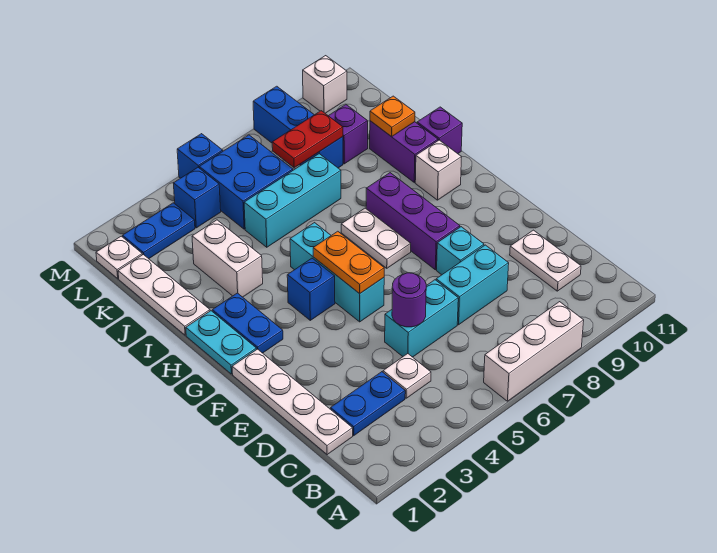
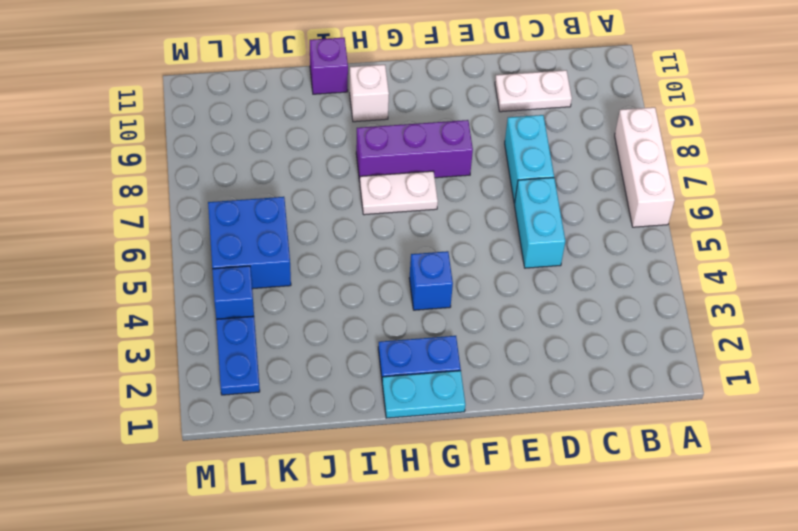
none -> white 1x4 plate [232,349,353,455]
none -> blue 1x2 plate [331,372,405,436]
none -> white 1x1 plate [383,354,431,398]
none -> cyan 1x1 brick [437,227,484,275]

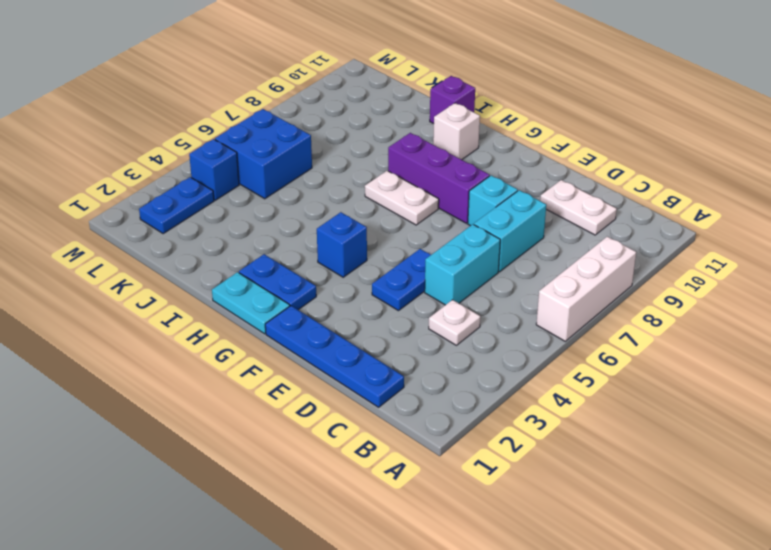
blue 1x4 plate [265,306,404,407] -> white 1x4 plate [232,349,353,455]
blue 1x2 plate [372,249,430,311] -> blue 1x2 plate moved to [331,372,405,436]
none -> cyan 1x3 brick [290,223,384,322]
none -> white 1x3 plate [118,254,210,335]
none -> white 1x2 brick [192,220,263,297]
none -> purple 1x2 brick [370,121,438,182]

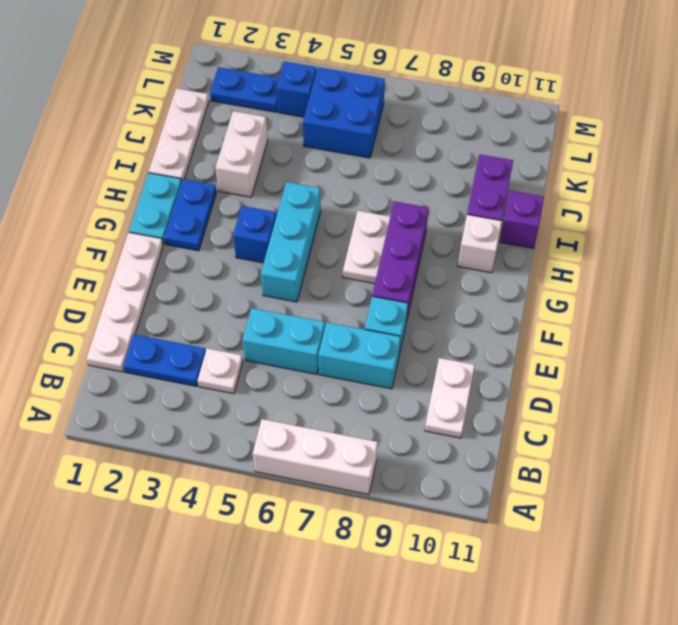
none -> cyan 1x3 brick [244,154,341,247]
none -> blue 1x3 brick [253,86,343,168]
none -> purple 1x1 brick [329,105,368,164]
none -> white 1x1 plate [96,236,142,279]

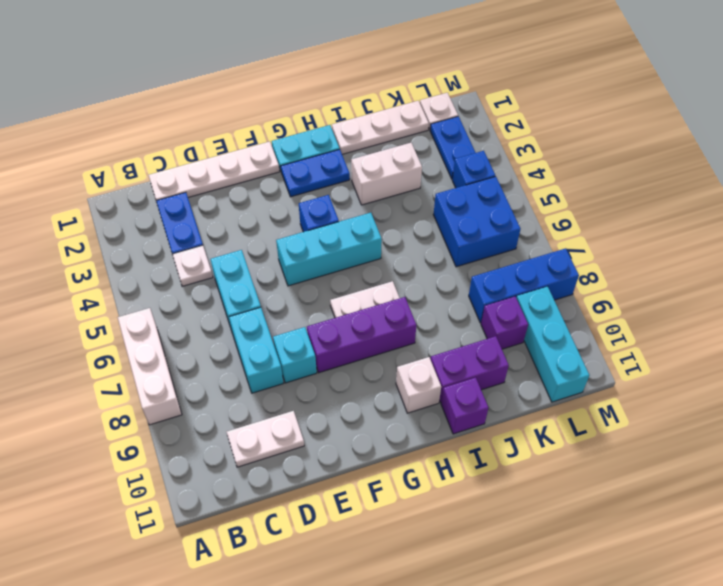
cyan 1x3 brick [517,287,589,402] -> cyan 1x3 brick moved to [244,154,341,247]
none -> blue 1x1 brick [177,134,223,178]
none -> white 1x1 brick [303,56,347,113]
none -> purple 1x1 round brick [392,273,426,327]
none -> orange 1x2 plate [313,231,384,294]

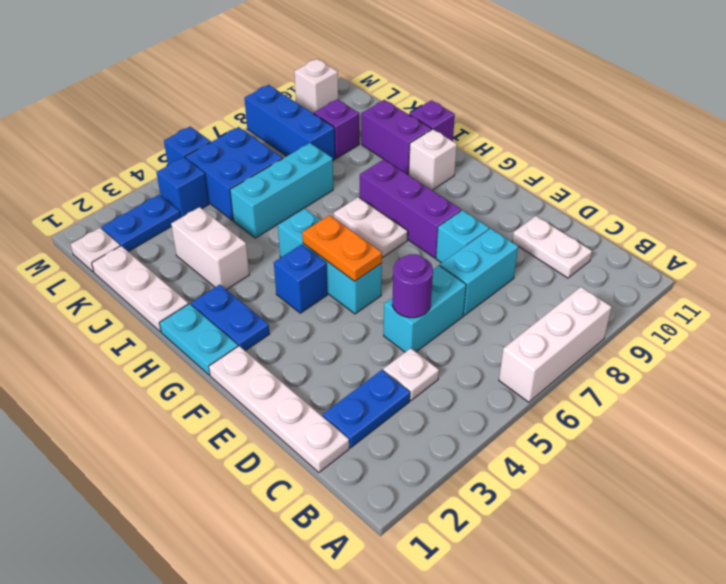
none -> orange 1x1 plate [370,96,415,137]
none -> red 1x2 plate [272,111,343,168]

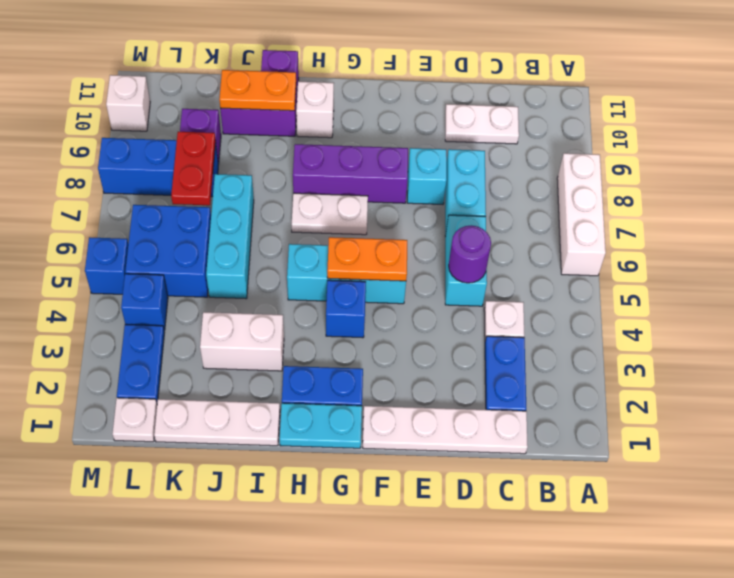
orange 1x2 plate [219,70,296,111] -> orange 1x1 plate [370,96,415,137]

